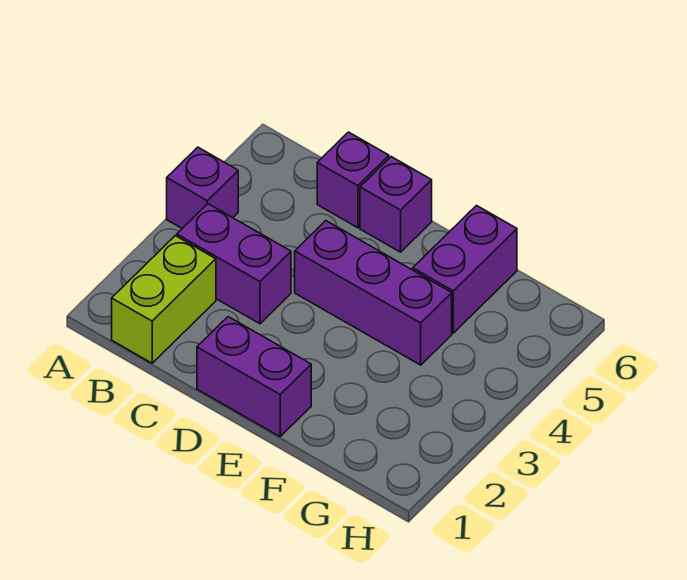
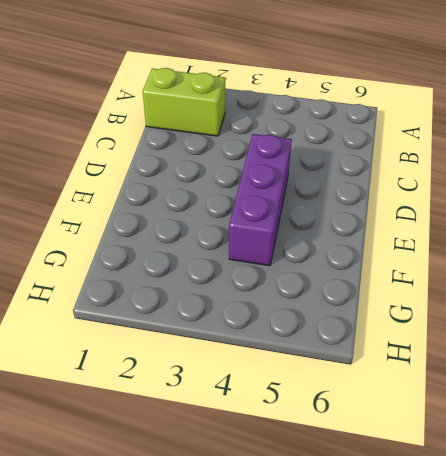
none -> purple 1x1 brick [167,147,238,228]
none -> purple 1x2 brick [177,204,291,324]

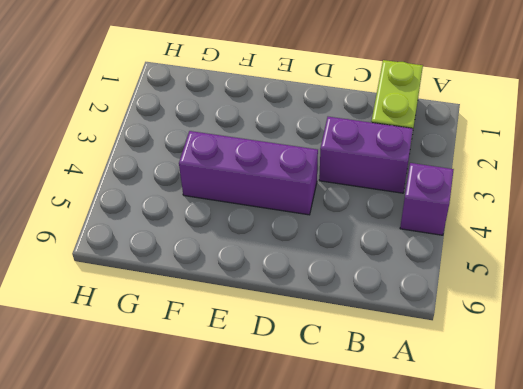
none -> purple 1x1 brick [317,132,389,228]
none -> purple 1x2 brick [197,317,311,436]

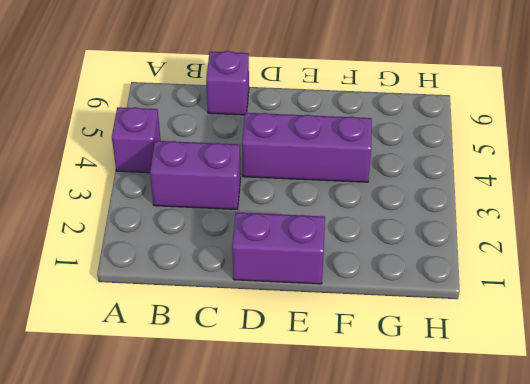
none -> lime 1x2 brick [112,236,216,363]
none -> purple 1x1 brick [360,157,432,252]

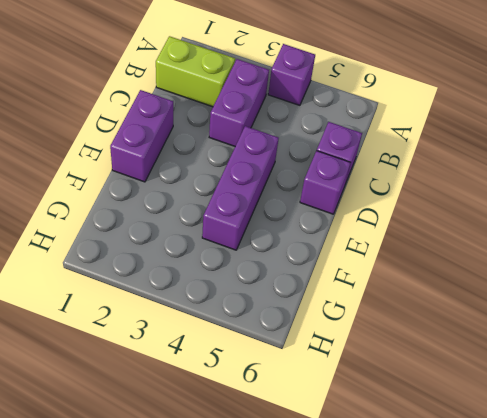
none -> purple 1x2 brick [413,206,517,333]

